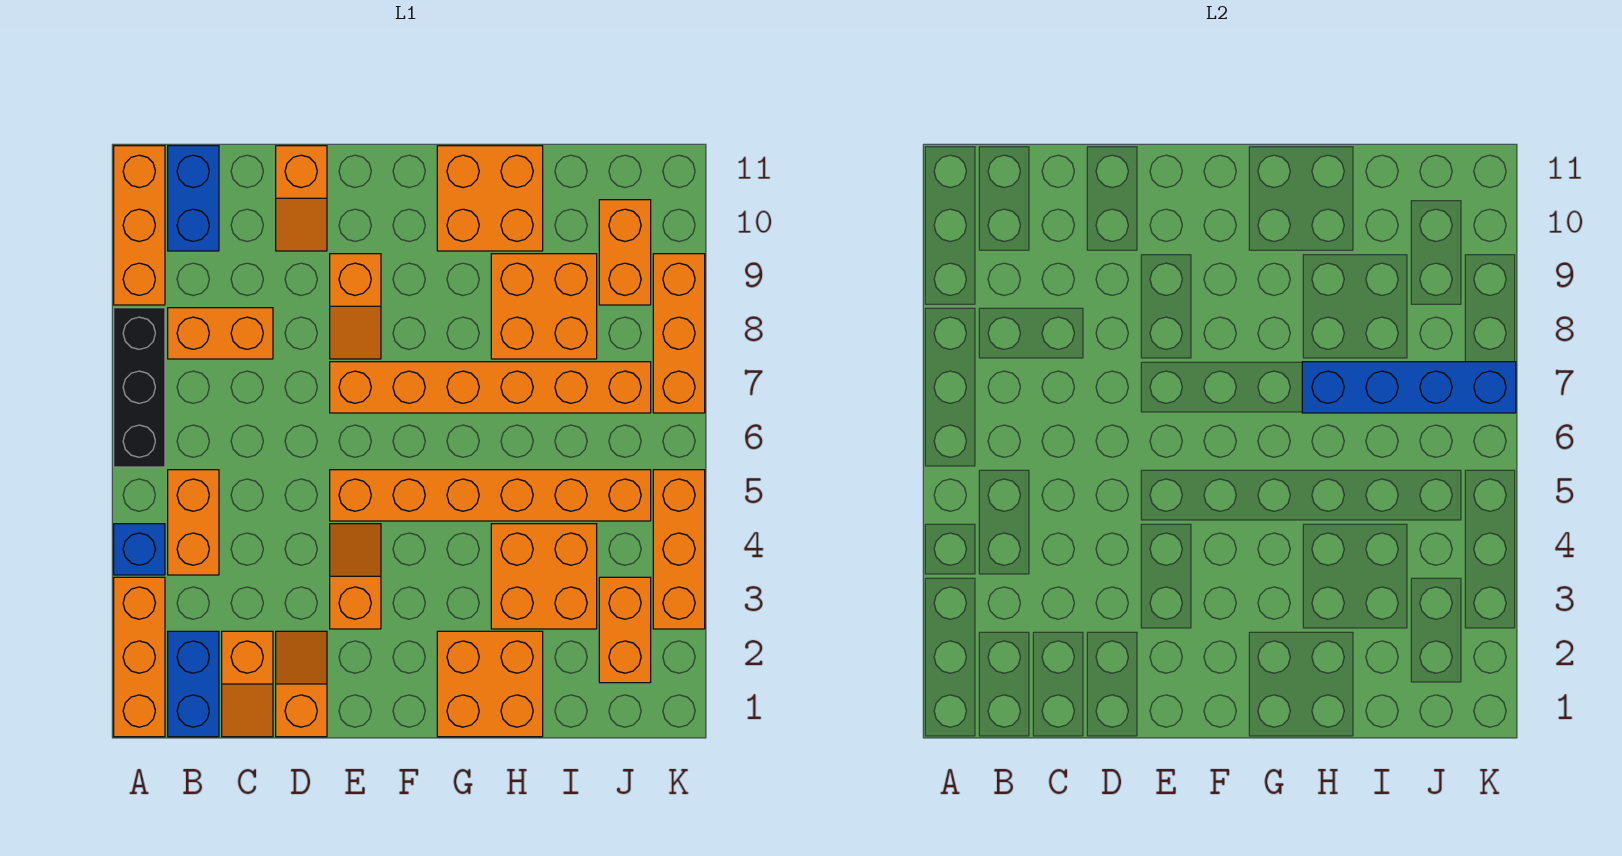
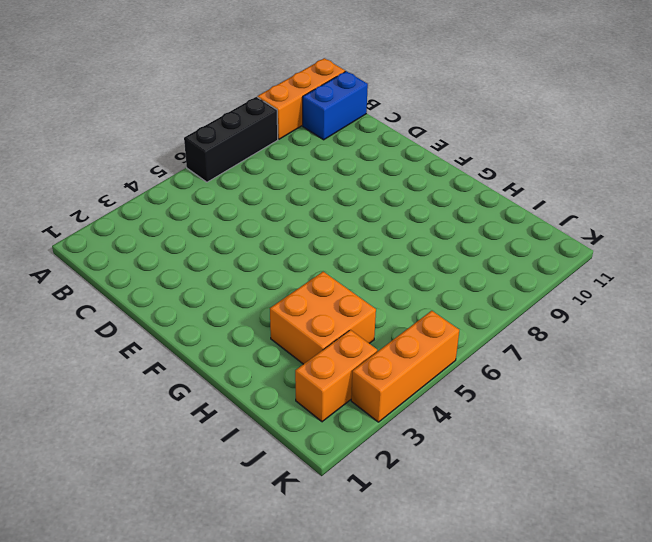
none -> orange 1x3 brick [114,577,165,737]
none -> blue 1x1 brick [114,524,165,575]
none -> blue 1x2 brick [168,631,219,737]

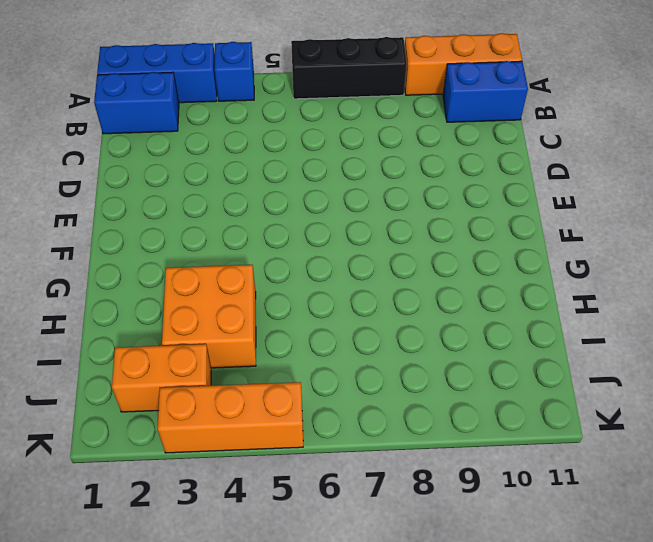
blue 1x3 brick [97,43,217,103] -> orange 1x3 brick [114,577,165,737]
none -> orange 1x2 brick [168,470,219,575]
none -> orange 1x2 brick [168,308,273,359]
none -> orange 1x2 slope [222,631,273,737]

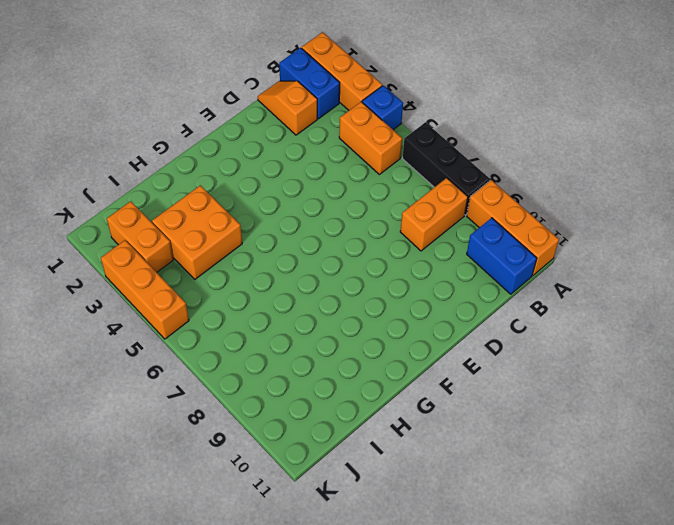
none -> orange 1x2 slope [276,631,327,737]
none -> orange 1x2 slope [276,146,327,251]
none -> orange 1x2 slope [330,524,381,629]

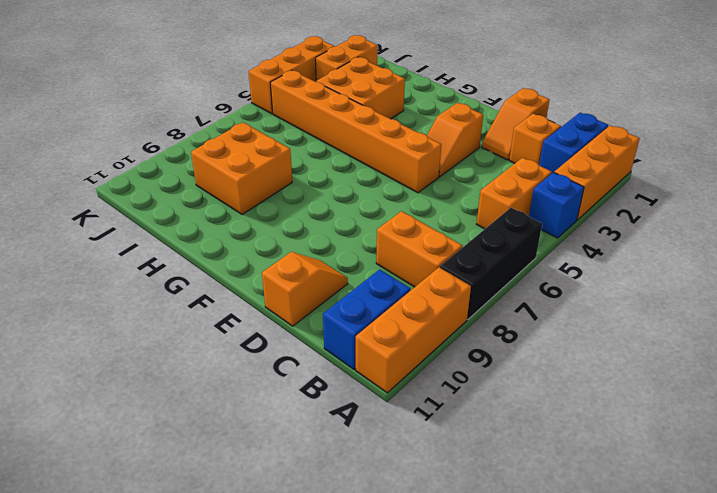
none -> orange 1x6 brick [330,362,651,413]
none -> orange 1x2 slope [330,254,381,359]
none -> orange 2x2 brick [437,631,543,737]

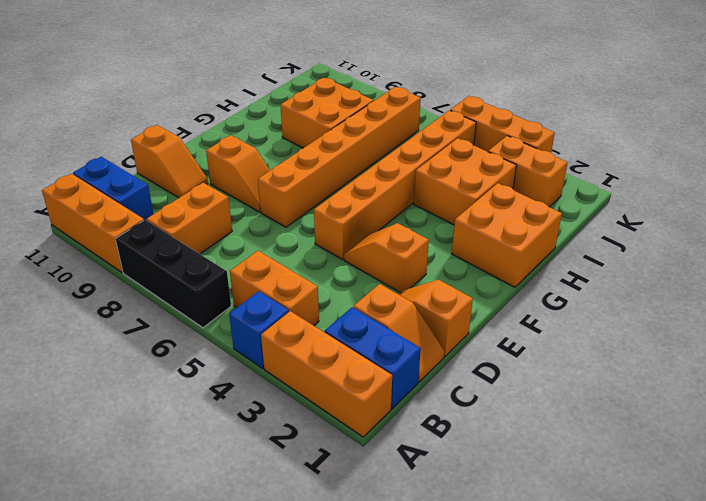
none -> orange 2x2 brick [437,146,543,251]
none -> orange 1x2 brick [599,200,651,305]
none -> orange 1x3 brick [653,254,705,413]

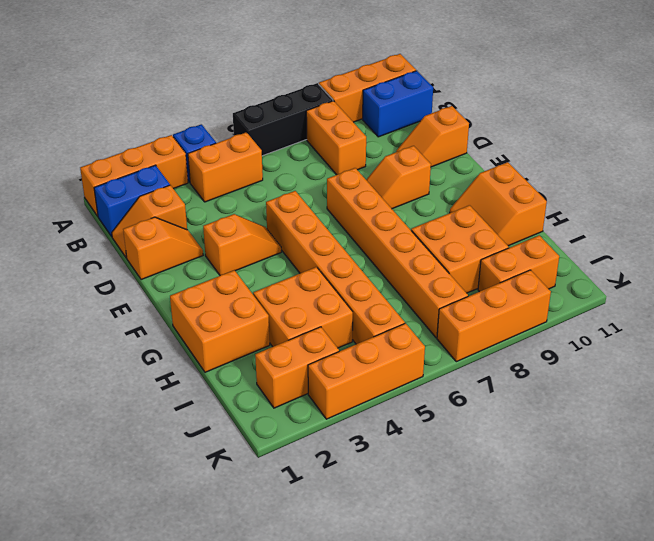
orange 2x2 slope [450,162,547,246] -> orange 2x2 brick [437,146,543,251]
none -> blue 1x4 brick [1302,362,1516,413]

